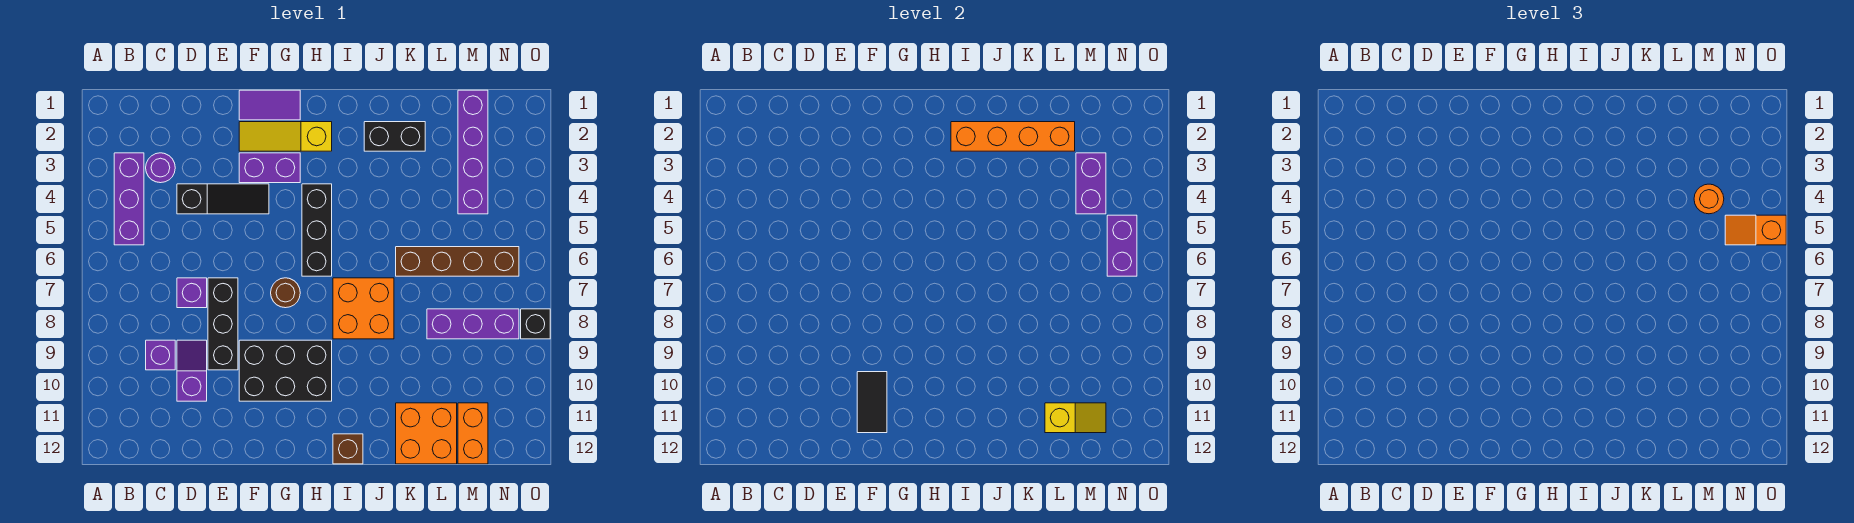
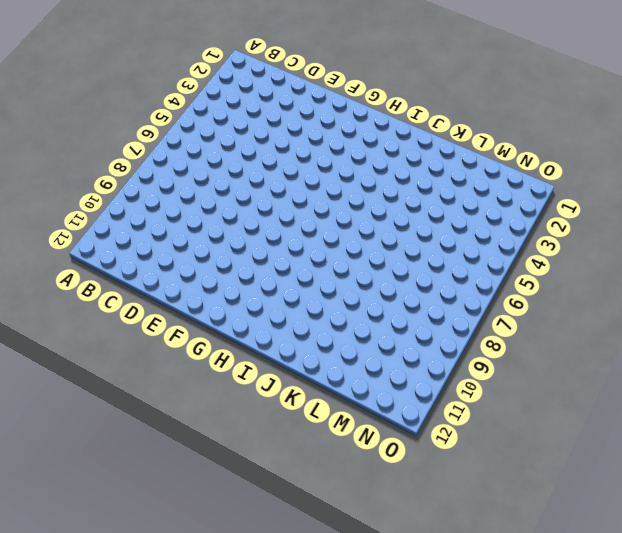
none -> purple 1x3 brick [114,153,144,245]
none -> purple 1x1 round brick [146,153,175,183]
none -> purple 1x1 brick [146,340,175,370]

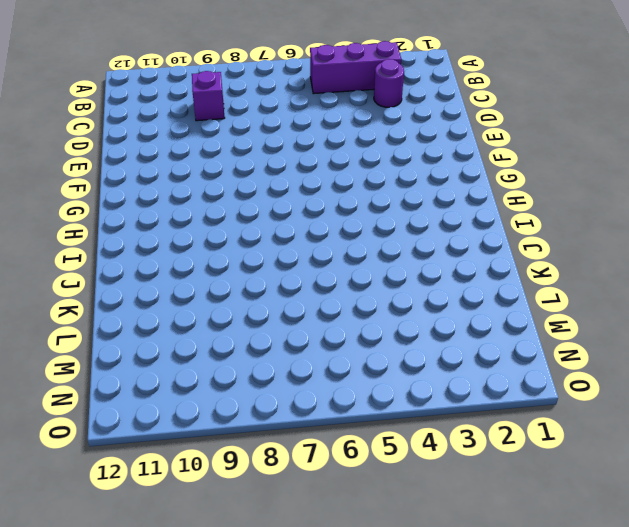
none -> black 1x3 slope [177,184,269,214]
none -> purple 1x1 brick [177,278,207,308]
none -> purple 1x2 slope [177,340,207,401]

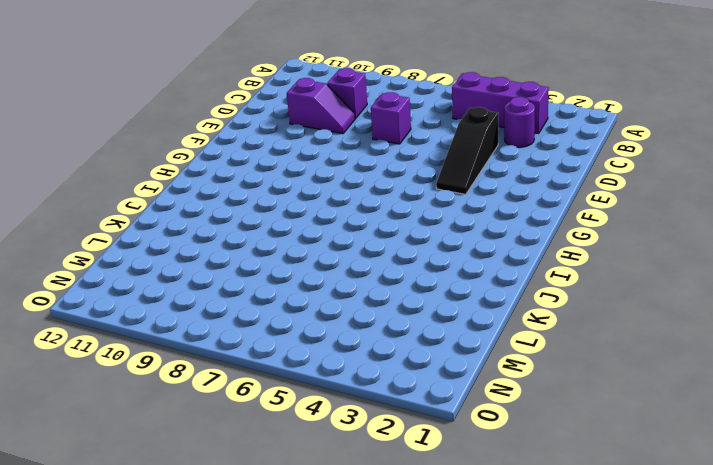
none -> black 1x3 brick [208,278,238,370]
none -> purple 1x2 tile [239,90,300,120]
none -> yellow 1x3 slope [239,122,332,151]

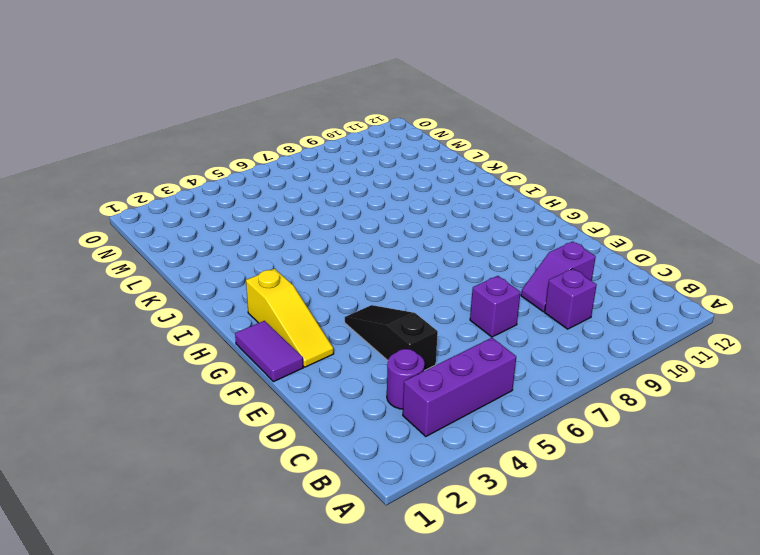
none -> black 1x3 brick [208,278,238,370]
none -> purple 1x2 brick [239,153,300,183]
none -> black 2x3 brick [239,340,332,401]

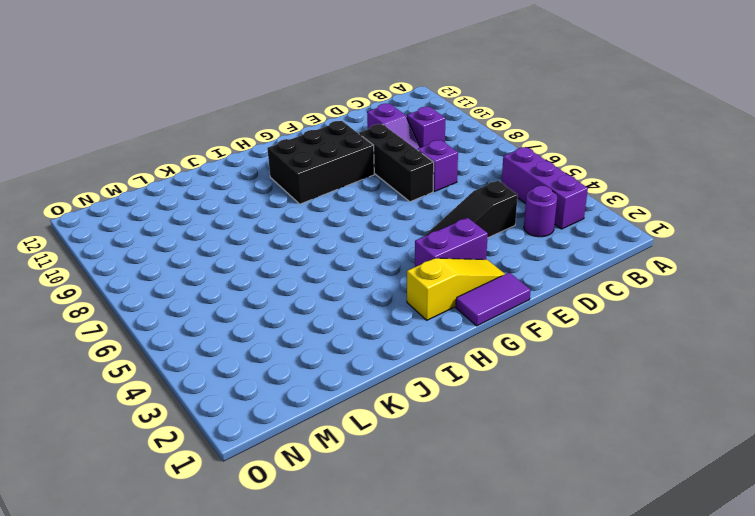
none -> brown 1x1 round brick [271,278,300,308]
none -> black 1x3 brick [302,184,332,276]
none -> orange 2x2 brick [333,278,394,339]

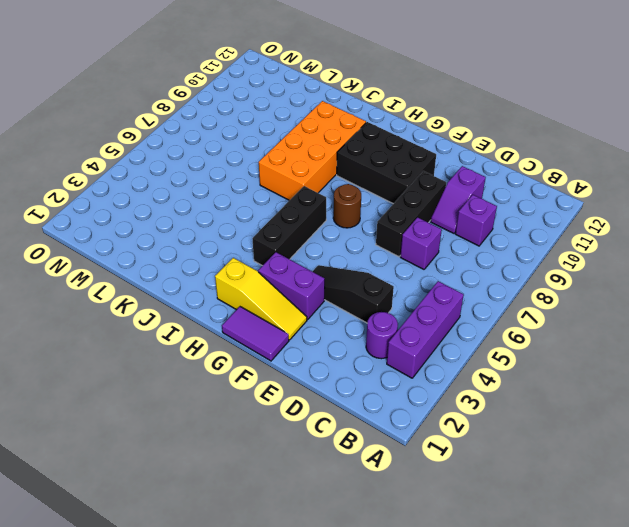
orange 2x4 brick [259,101,366,200] -> orange 2x2 brick [333,278,394,339]
none -> brown 1x1 brick [333,434,363,464]
none -> black 1x2 brick [364,122,425,151]
none -> brown 1x4 brick [396,247,519,276]

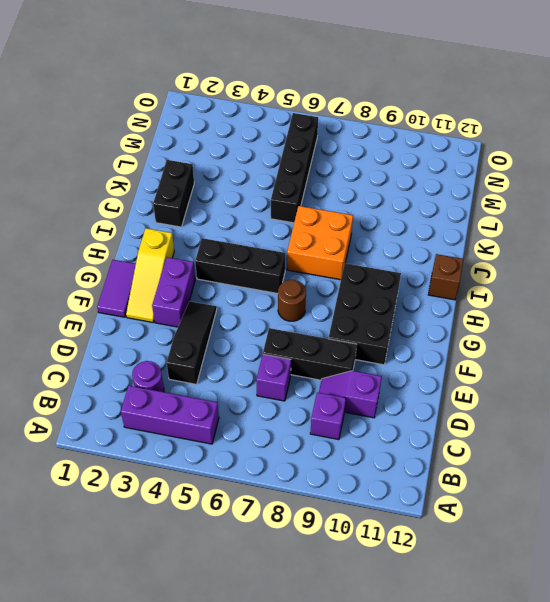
black 1x4 brick [271,113,318,223] -> brown 1x4 brick [396,247,519,276]
none -> orange 2x2 brick [396,403,457,464]
none -> purple 1x3 brick [427,309,519,339]
none -> purple 1x4 brick [458,90,488,214]

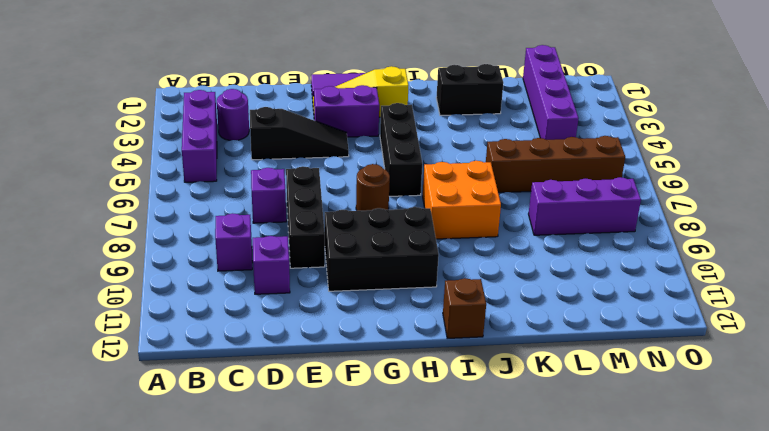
none -> orange 2x2 brick [396,403,457,464]
none -> orange 1x2 brick [458,403,488,464]
none -> black 1x1 brick [521,309,550,339]

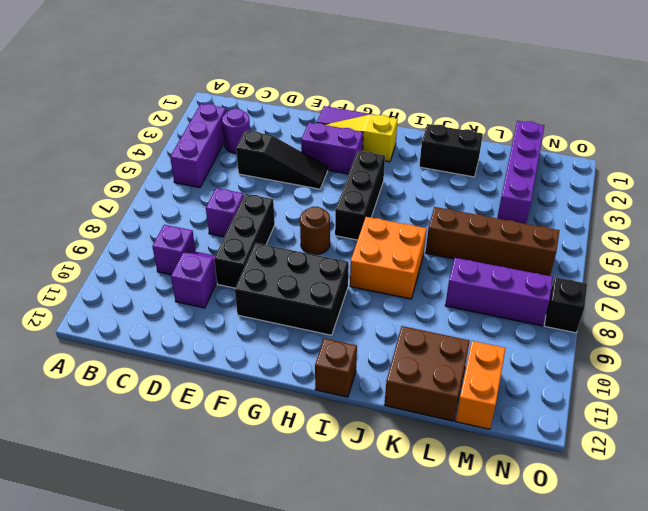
brown 2x2 brick [384,326,470,421] -> orange 2x2 brick [396,403,457,464]
none -> black 1x2 tile [857,372,887,433]
none -> orange 1x4 brick [951,122,1075,151]
none -> yellow 1x2 slope [1045,403,1106,433]

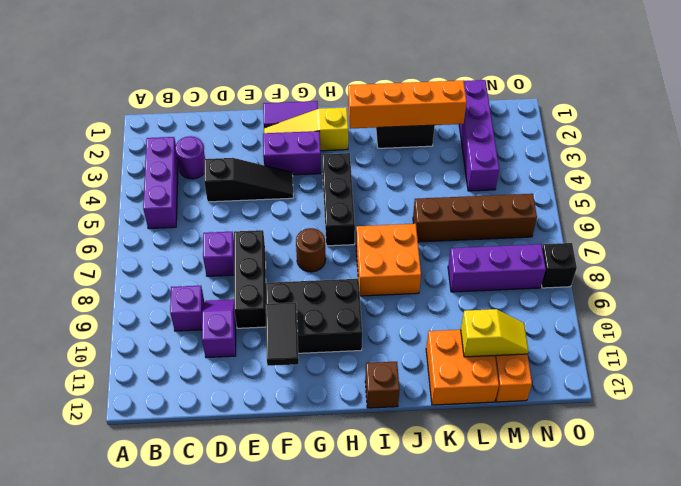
none -> purple 1x2 brick [1076,153,1106,214]
none -> purple 1x2 brick [1107,215,1137,276]
none -> orange 1x1 round brick [1694,184,1724,214]

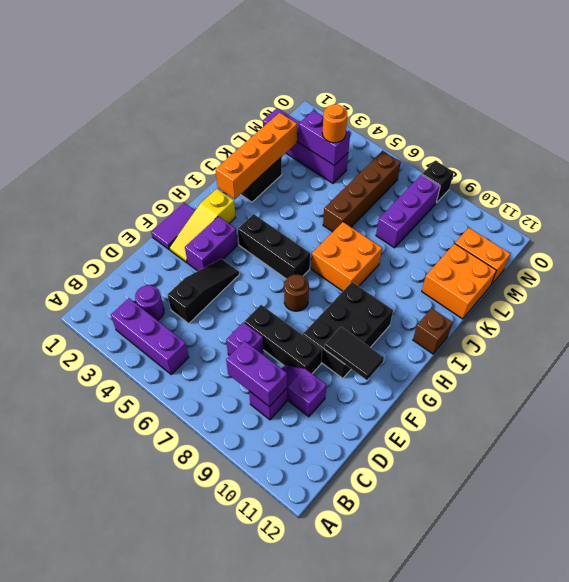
purple 1x2 brick [226,341,287,407] -> purple 1x2 brick moved to [1107,215,1137,276]
none -> yellow 1x2 slope [1045,403,1106,433]
none -> orange 1x2 slope [1725,215,1786,245]

